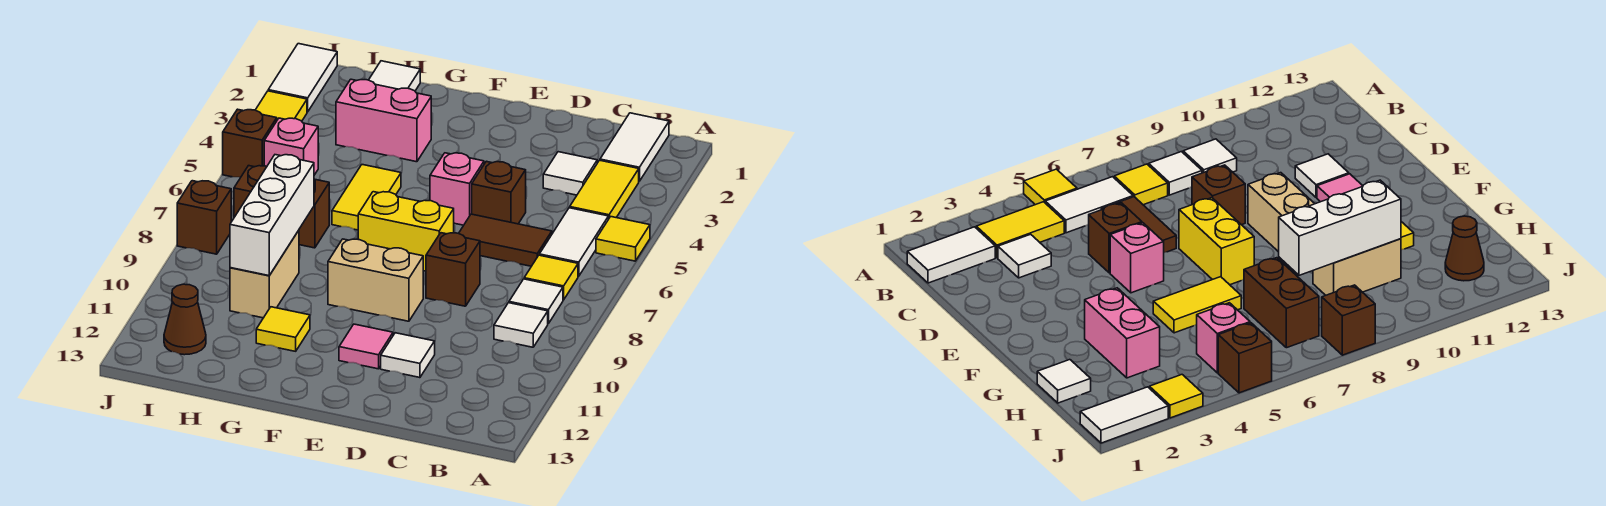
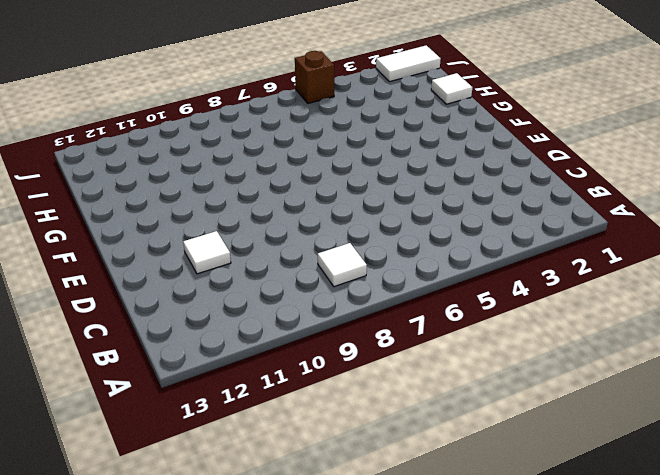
none -> yellow 1x1 tile [596,217,650,261]
none -> white 1x2 tile [600,113,669,181]
none -> yellow 1x2 tile [570,160,639,219]

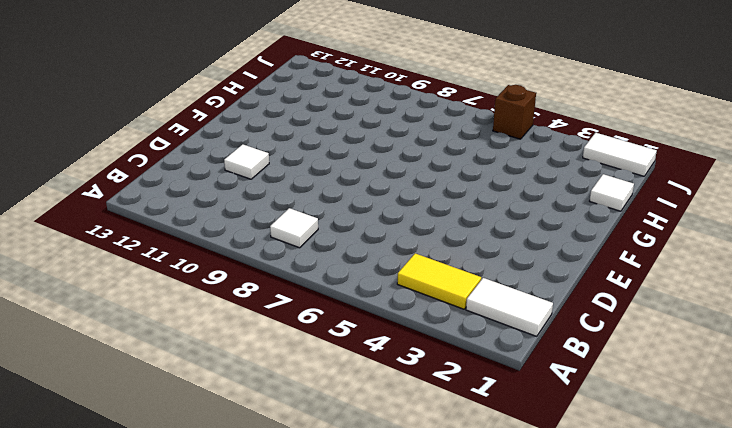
none -> yellow 1x1 tile [596,217,650,261]
none -> white 1x2 tile [539,208,608,276]
none -> yellow 1x1 tile [524,255,578,300]

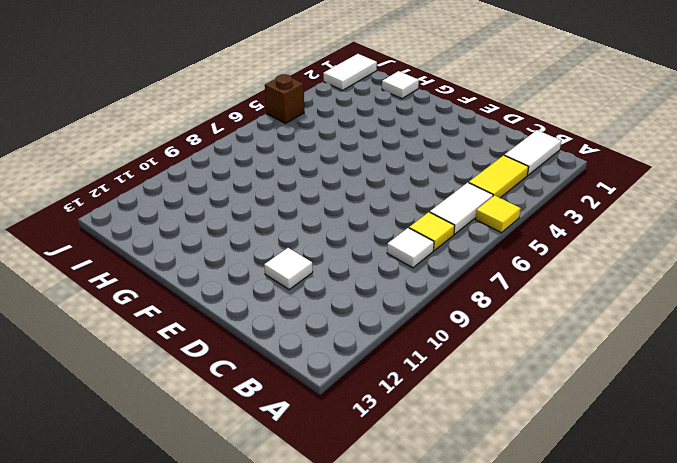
none -> white 1x1 tile [494,303,548,347]
none -> white 1x1 tile [543,152,597,195]
none -> brown 1x2 tile [459,214,552,266]

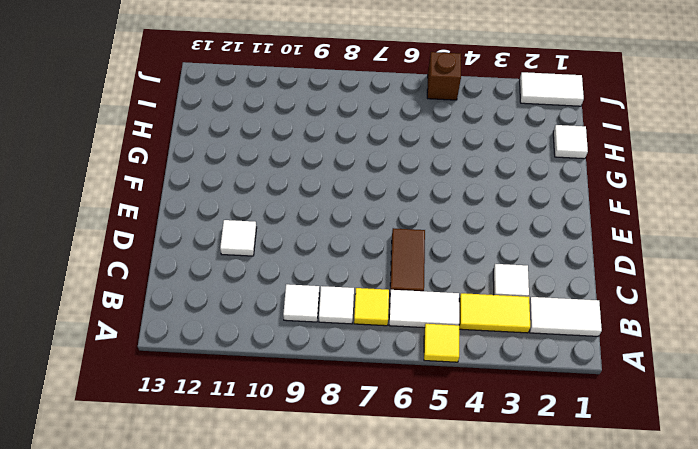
none -> brown 1x1 brick [472,161,526,224]
none -> brown 1x1 brick [426,233,480,306]
none -> pink 1x1 brick [430,153,484,225]

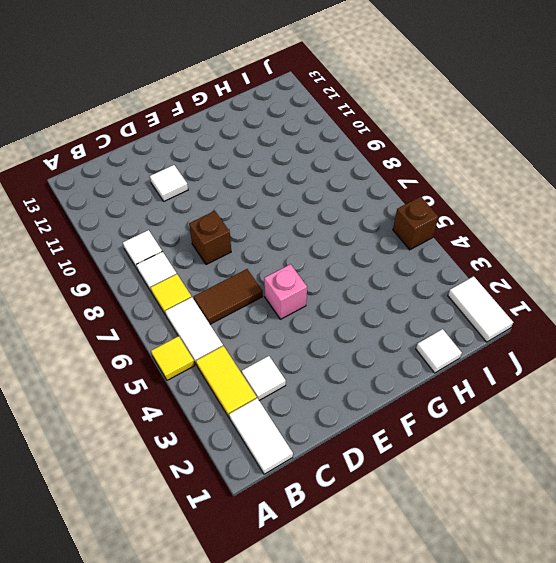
none -> brown 1x1 brick [472,161,526,224]
none -> yellow 1x2 brick [358,192,454,271]
none -> tan 1x2 brick [328,239,423,321]

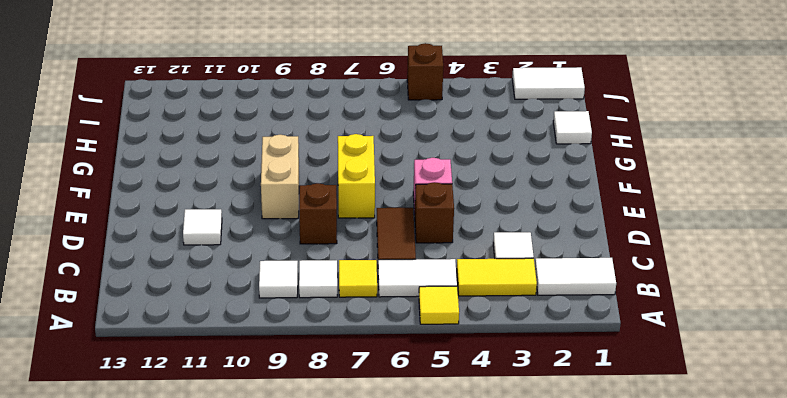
none -> pink 1x1 tile [339,324,393,369]
none -> pink 1x2 brick [336,79,431,162]
none -> yellow 1x2 tile [332,165,401,230]

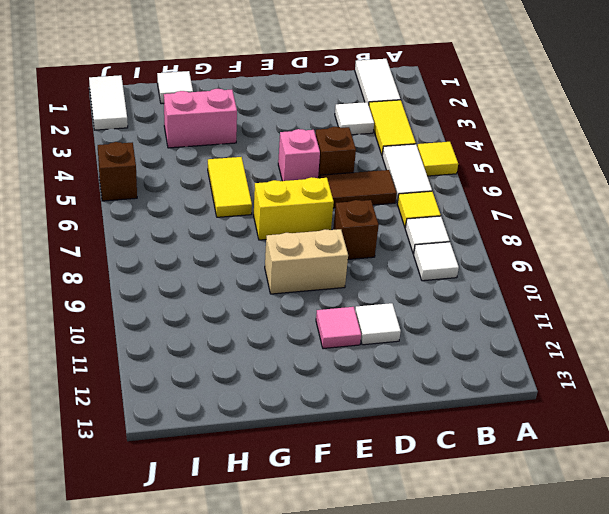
none -> yellow 1x1 tile [256,307,310,351]
none -> brown 1x2 brick [234,166,329,248]
none -> tan 1x2 brick [230,230,299,318]

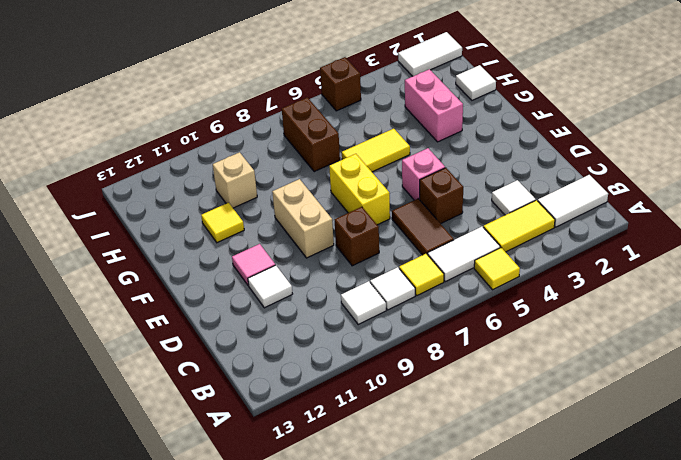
tan 1x1 brick [213,152,257,208] -> tan 1x2 brick [230,230,299,318]
none -> pink 1x1 brick [264,118,318,175]
none -> brown 1x1 cone [164,284,206,355]
none -> yellow 1x1 tile [256,91,307,121]

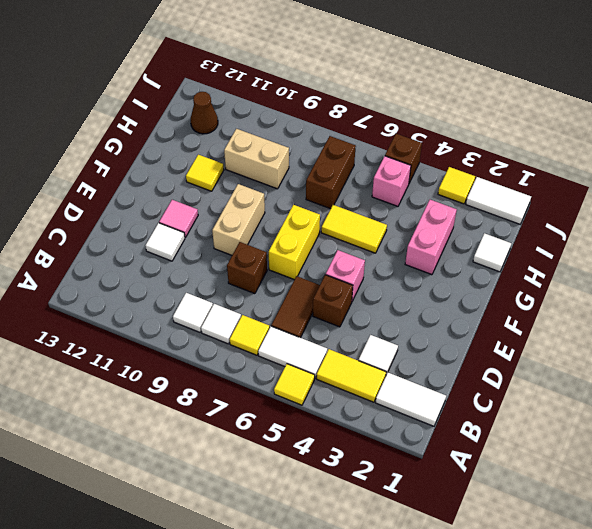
none -> brown 1x1 brick [177,181,231,254]
none -> white 1x3 brick [230,155,314,276]

